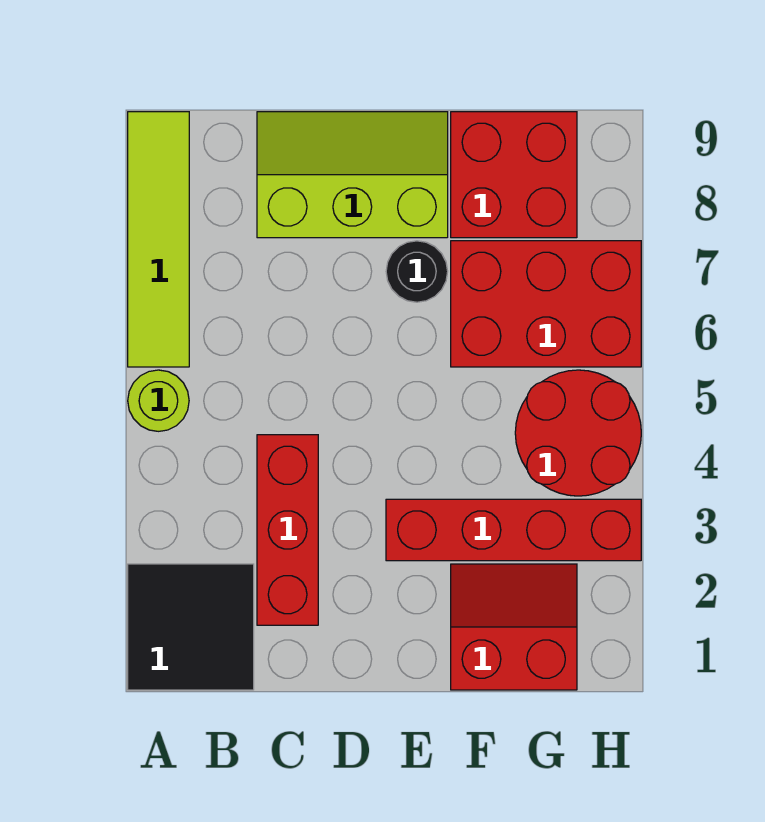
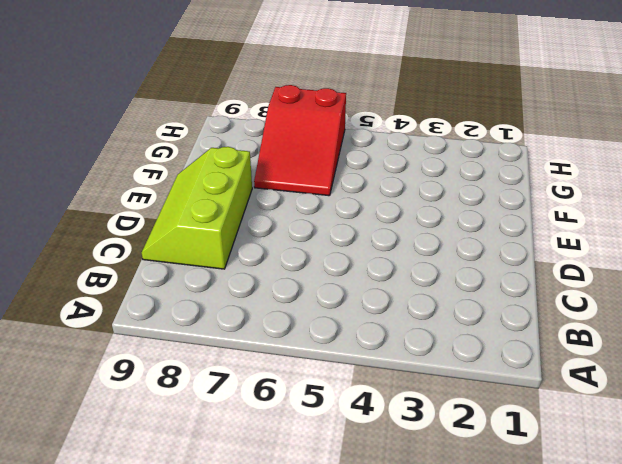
red 2x3 slope [254,85,346,196] -> red 2x3 brick [451,241,641,367]
none -> black 2x2 tile [128,564,254,690]
none -> lime 1x1 round brick [128,370,189,431]

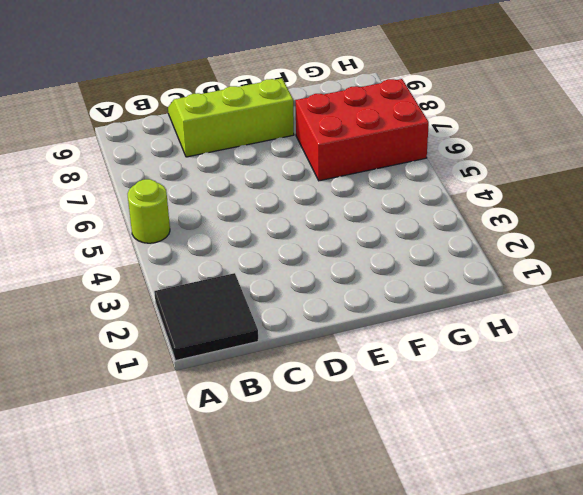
none -> lime 1x4 tile [128,112,189,367]
none -> red 1x3 brick [257,435,318,625]

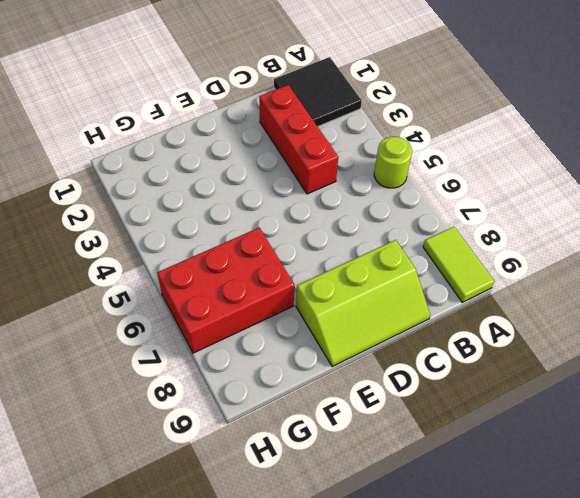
lime 1x2 tile [423,227,494,302] -> lime 1x4 tile [128,112,189,367]
none -> red 1x4 brick [386,499,641,561]
none -> black 1x1 round brick [386,241,448,302]

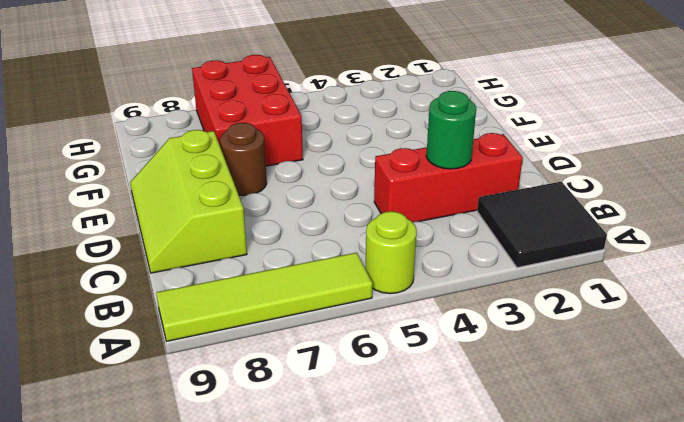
green 1x1 round brick [426,91,476,169] -> none
brown 1x1 round brick [220,123,267,196] -> black 1x1 round brick [386,241,448,302]
none -> red 1x4 brick [386,499,641,561]
none -> red 2x2 slope [451,564,577,690]

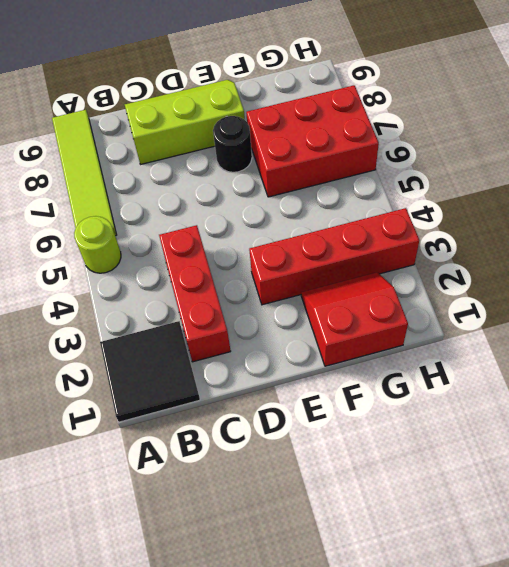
none -> red 2x2 brick [451,112,577,238]
none -> red 2x2 round brick [515,370,641,496]

